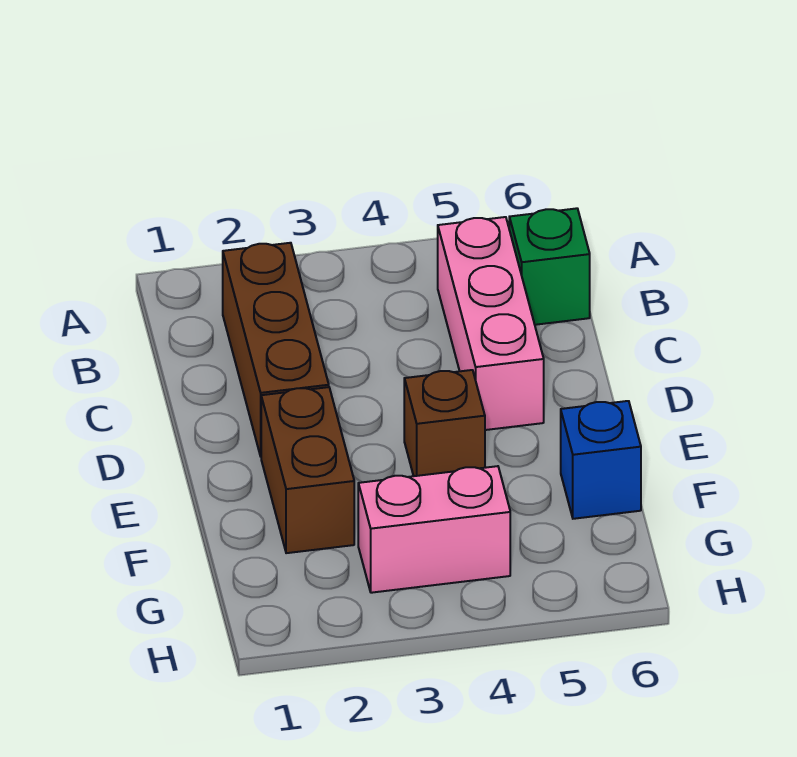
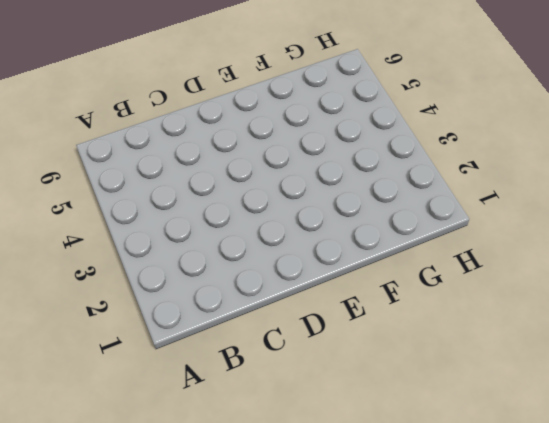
none -> brown 1x3 brick [223,243,329,456]
none -> pink 1x3 brick [438,217,544,430]

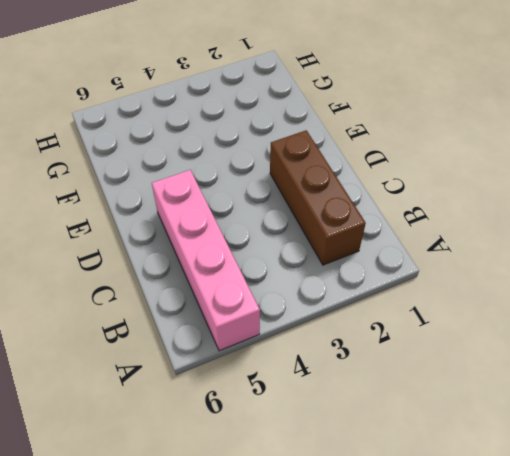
pink 1x4 brick [152,170,260,351] -> pink 1x3 brick [438,217,544,430]
none -> green 1x1 brick [509,208,590,325]
none -> brown 1x2 brick [261,387,354,553]

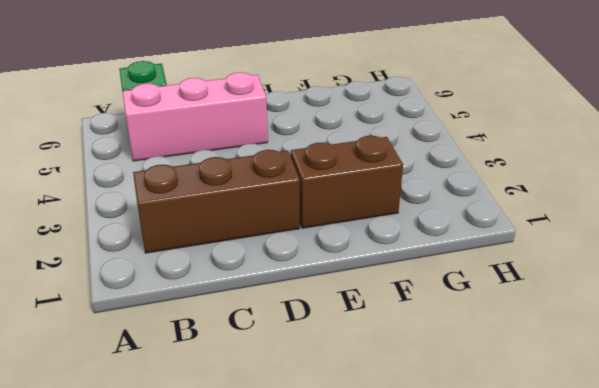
none -> brown 1x1 brick [404,370,485,476]
none -> blue 1x1 brick [561,401,641,519]

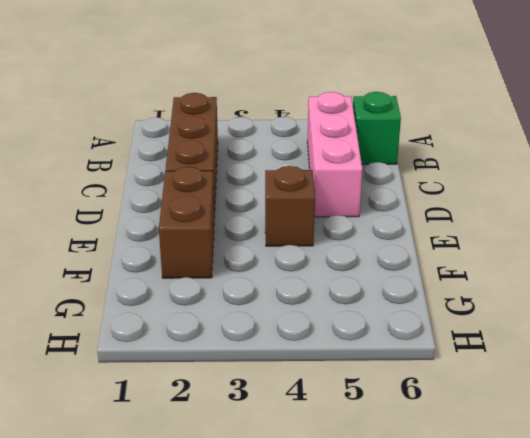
none -> blue 1x1 brick [561,401,641,519]
none -> pink 1x2 brick [358,466,510,593]

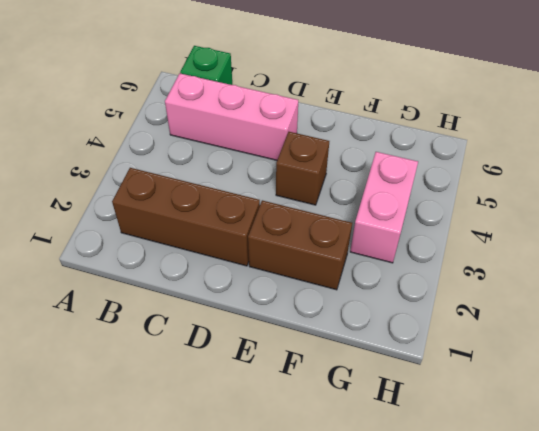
none -> blue 1x1 brick [561,401,641,519]

